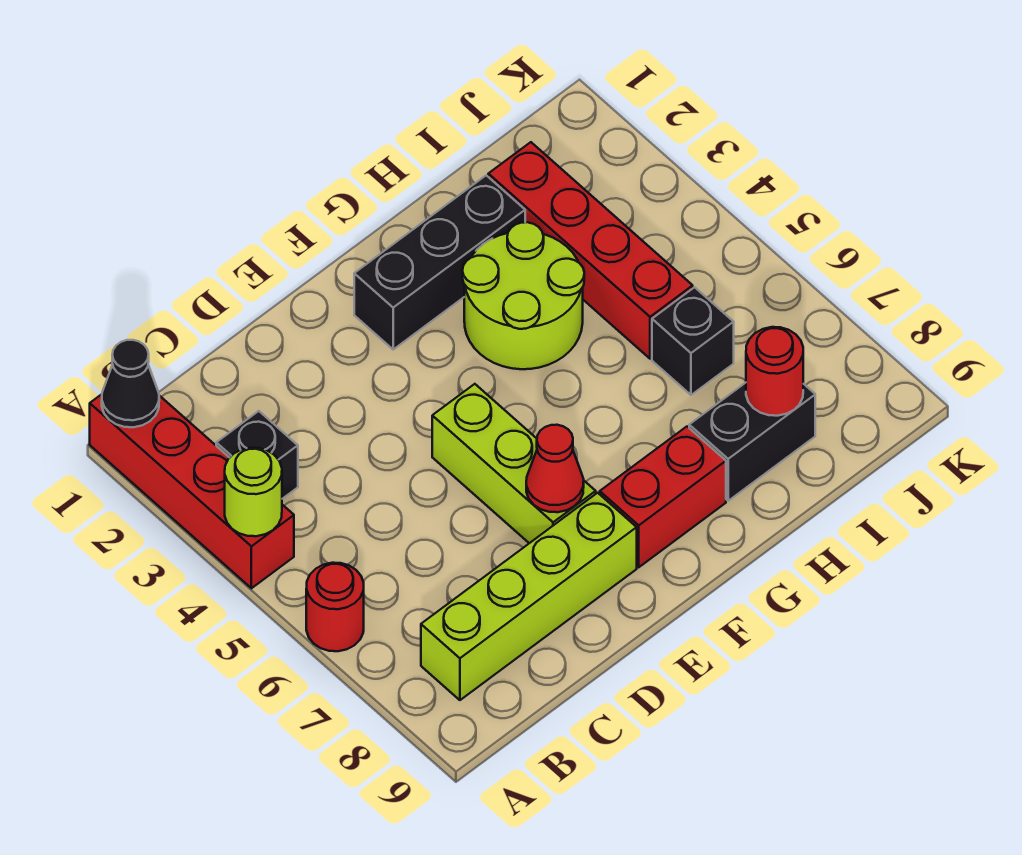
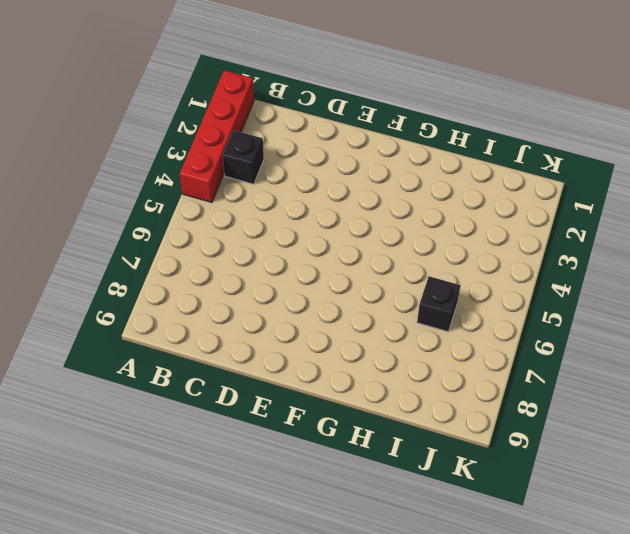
none -> red 1x1 round brick [306,563,364,651]
none -> lime 1x4 brick [421,493,637,700]
none -> lime 1x3 brick [432,384,596,543]

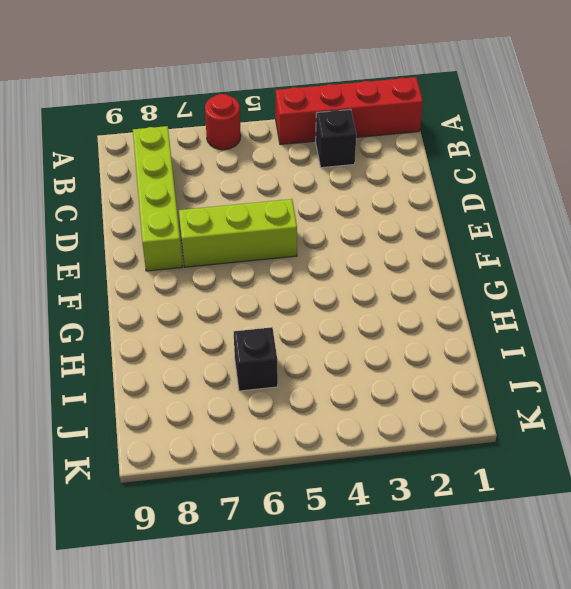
none -> black 1x3 brick [354,175,525,349]
none -> red 1x2 brick [600,427,726,567]
none -> lime 2x2 round brick [462,222,584,369]

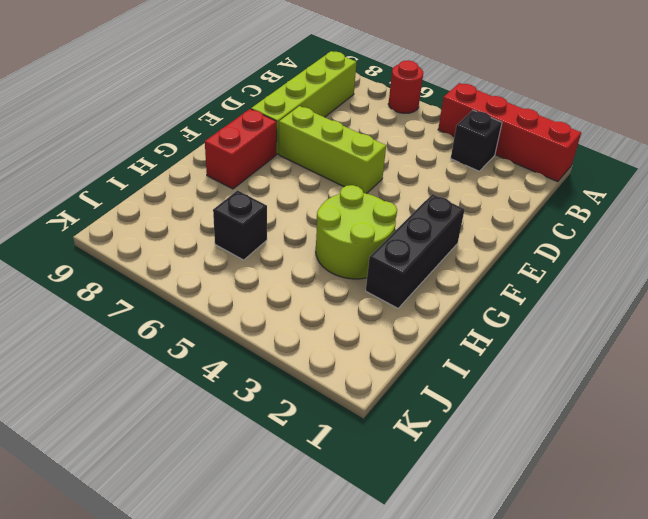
none -> black 1x2 brick [689,383,815,501]
none -> red 1x4 brick [488,142,693,359]
none -> black 1x1 cone [102,340,159,427]

